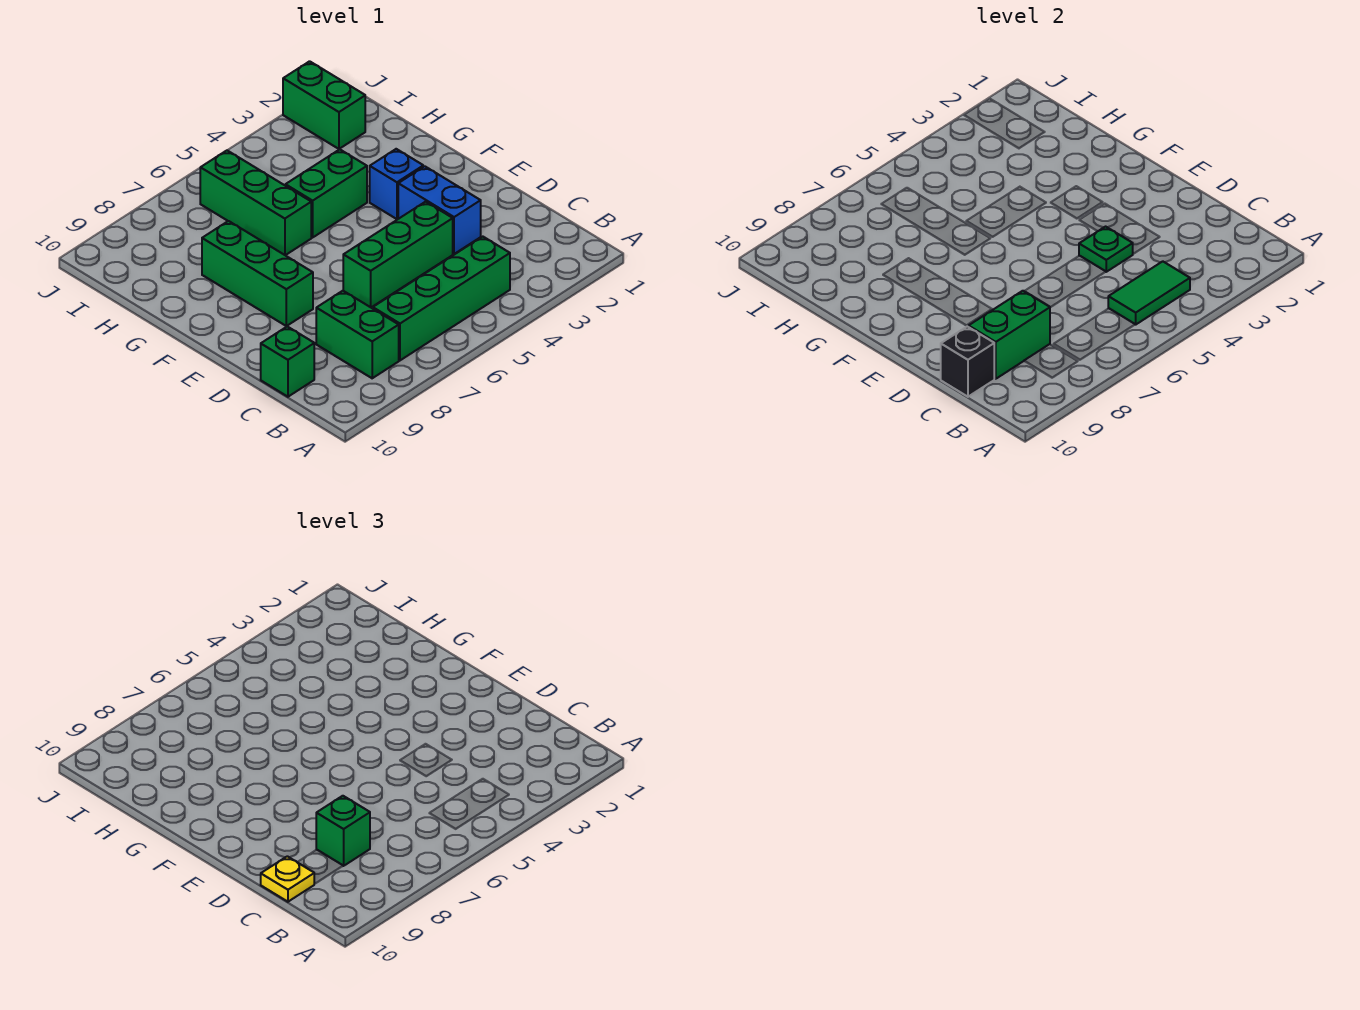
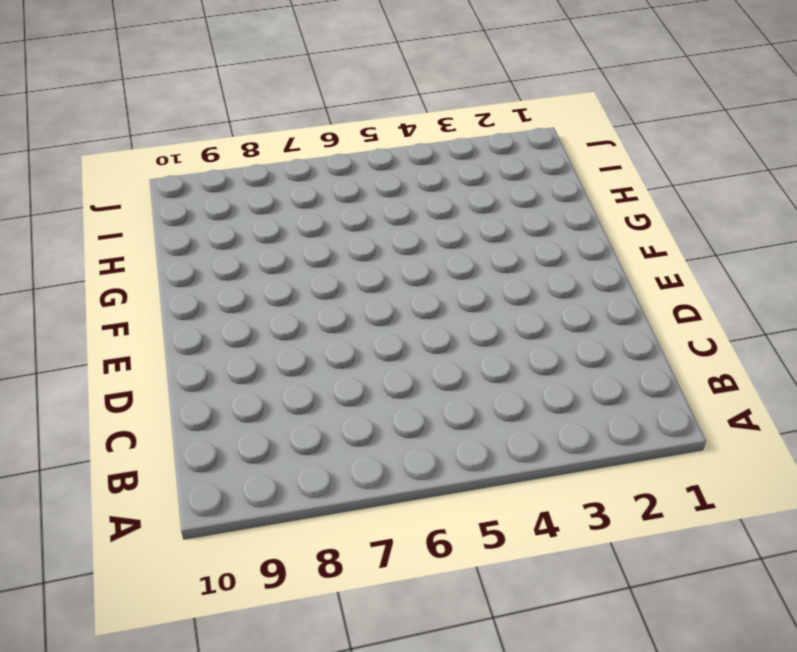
none -> green 1x4 brick [373,237,510,360]
none -> green 1x2 brick [316,291,399,378]
none -> green 1x1 brick [261,327,314,397]

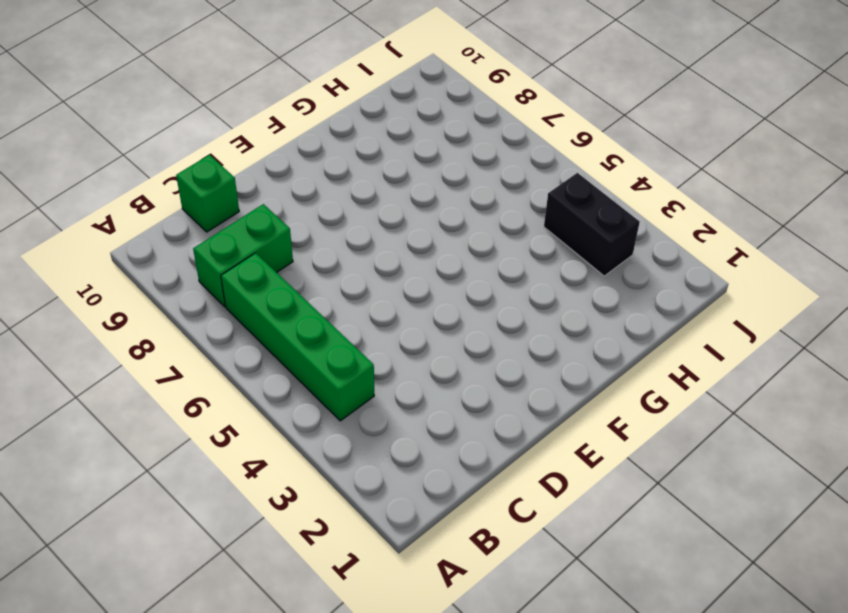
black 1x2 brick [544,173,640,276] -> none
none -> blue 1x2 brick [398,166,481,254]
none -> green 1x3 brick [343,202,453,307]
none -> green 1x3 brick [202,221,313,326]

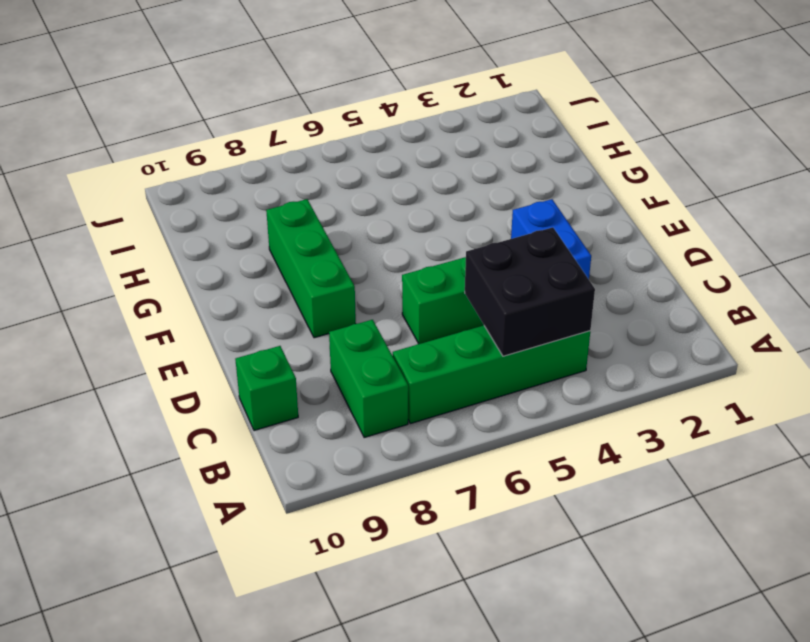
black 2x2 brick [465,227,595,356] -> green 1x2 tile [1108,261,1190,325]
none -> blue 1x1 brick [370,149,423,219]
none -> green 1x2 brick [285,149,367,237]
none -> green 1x3 brick [200,151,311,255]

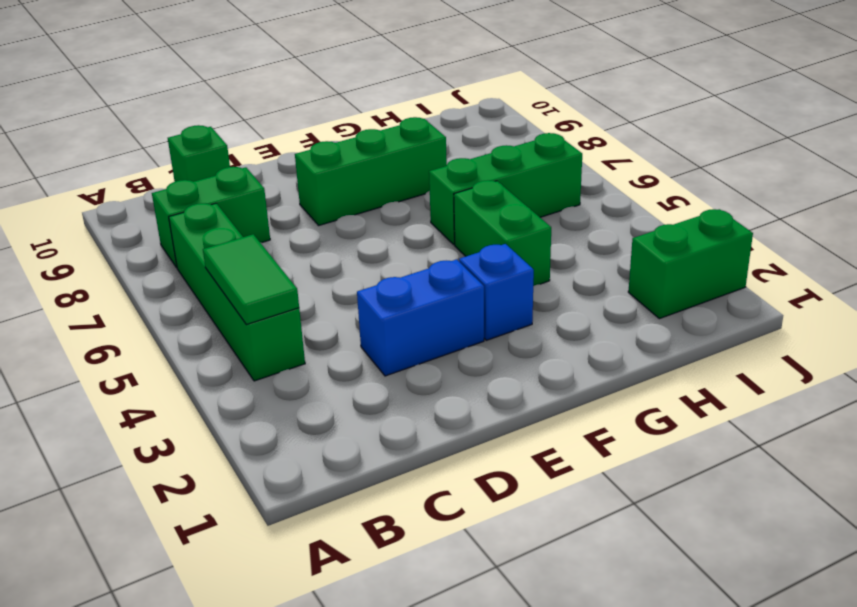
none -> green 1x3 brick [343,202,453,307]
none -> green 1x2 brick [969,291,1050,379]
none -> black 1x1 brick [941,327,994,397]

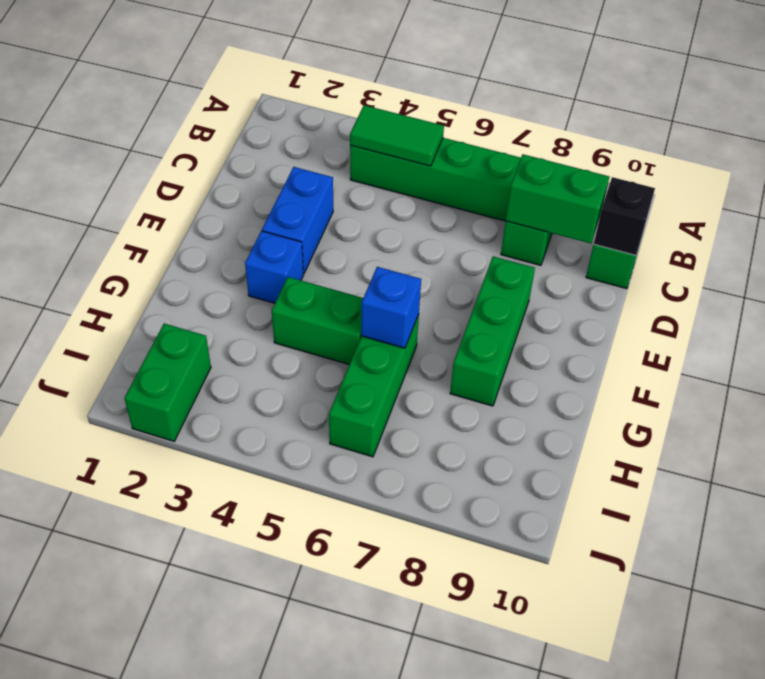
blue 1x1 brick [361,267,421,348] -> none
none -> green 1x3 brick [343,202,453,307]
none -> green 1x1 plate [1079,227,1133,272]
none -> green 1x1 brick [316,796,370,866]

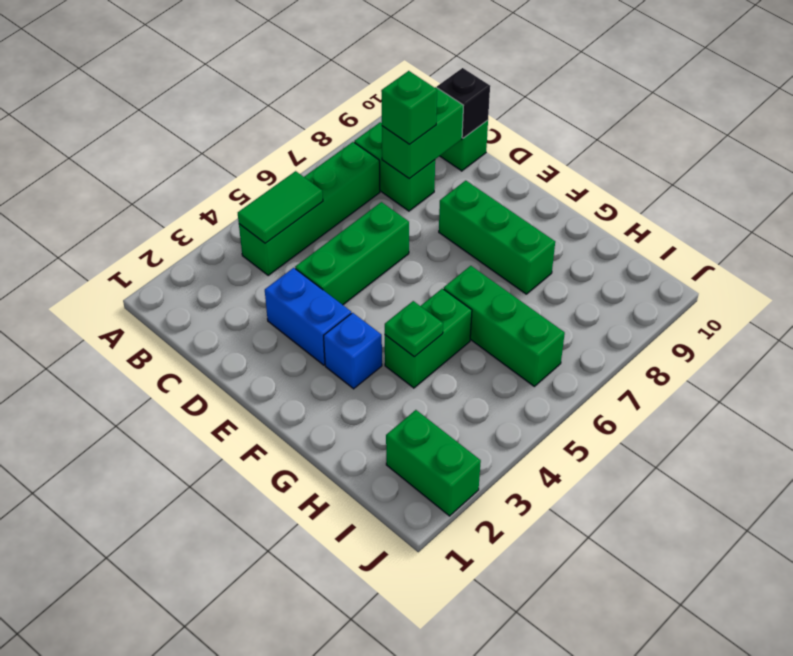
green 1x1 plate [385,301,443,357] -> green 1x1 plate moved to [1079,227,1133,272]
none -> yellow 1x1 plate [261,856,314,902]

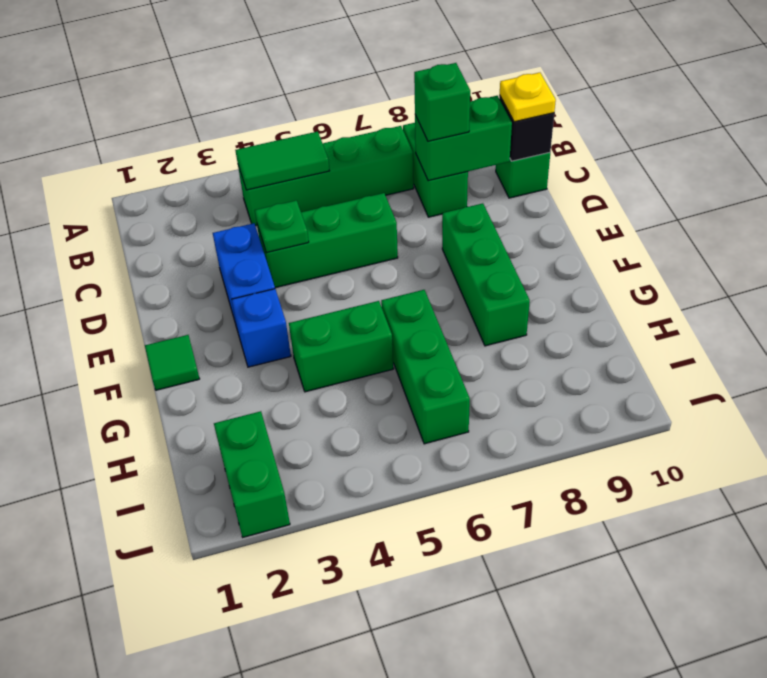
green 1x1 tile [145,335,200,390] -> none

